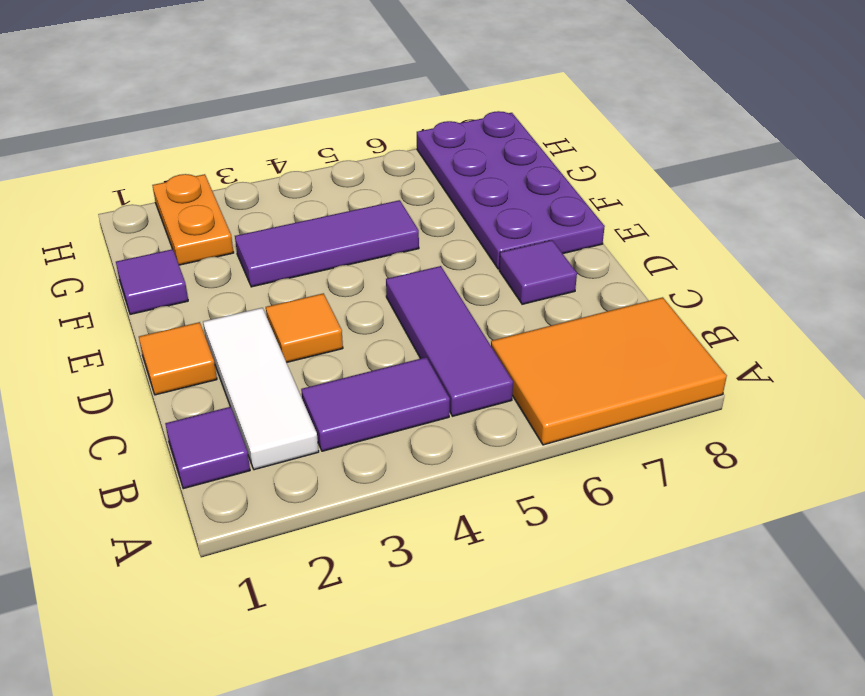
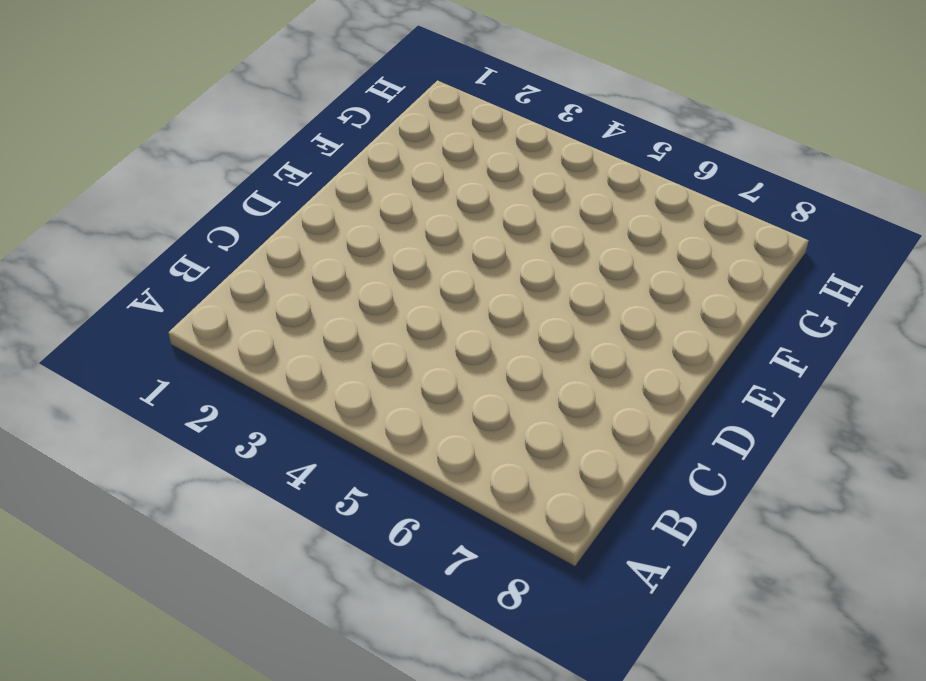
none -> orange 2x3 tile [491,297,727,445]
none -> purple 1x1 tile [165,407,250,489]
none -> white 1x3 tile [203,308,319,470]

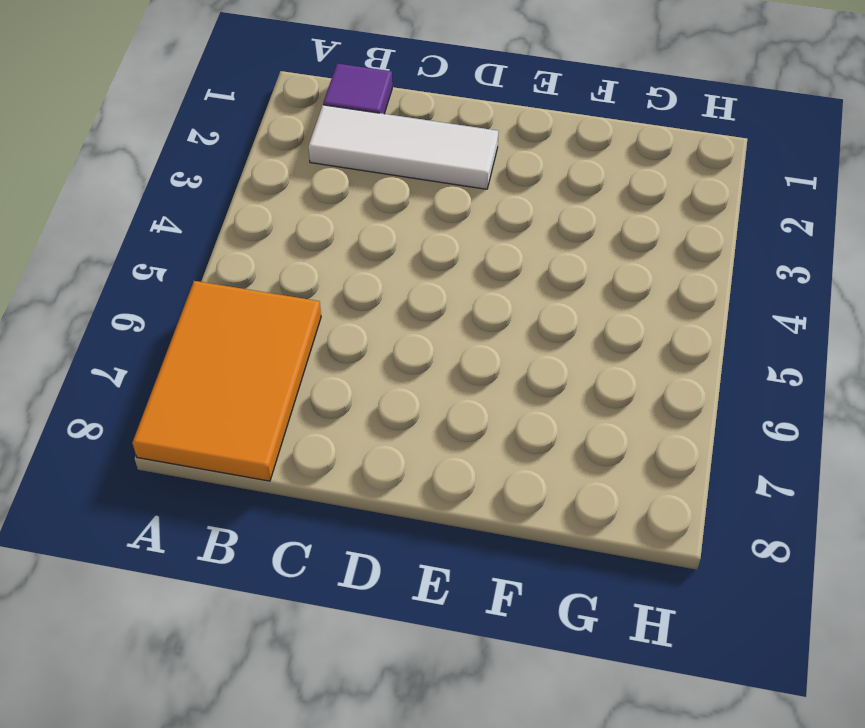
none -> purple 1x2 tile [301,357,450,451]
none -> purple 1x3 tile [386,266,513,416]
none -> orange 1x1 tile [139,322,217,395]

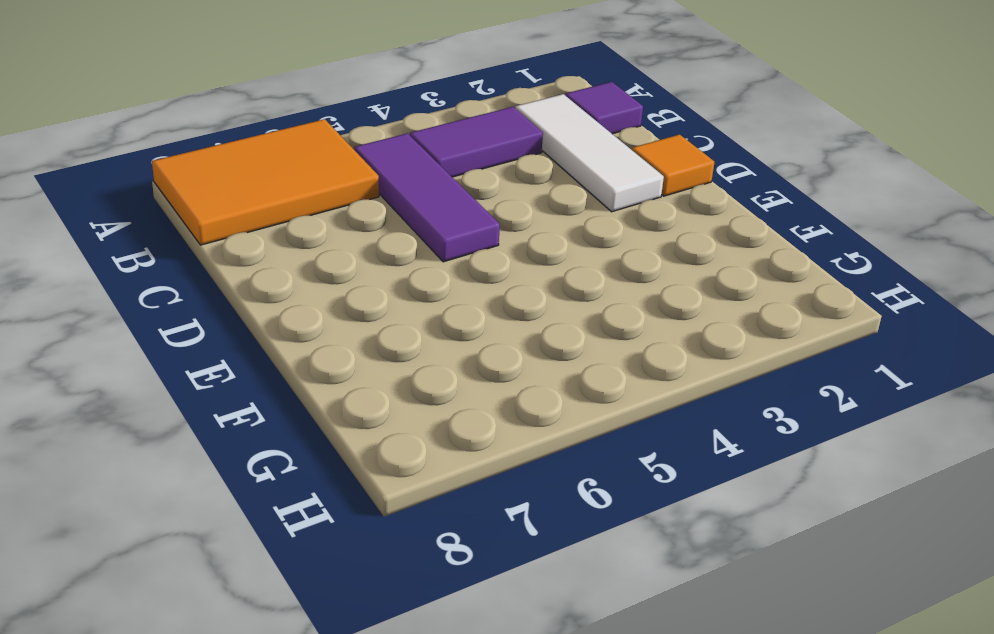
none -> orange 1x1 tile [266,293,343,363]
none -> purple 1x1 tile [499,240,577,304]
none -> purple 2x4 plate [417,111,605,269]

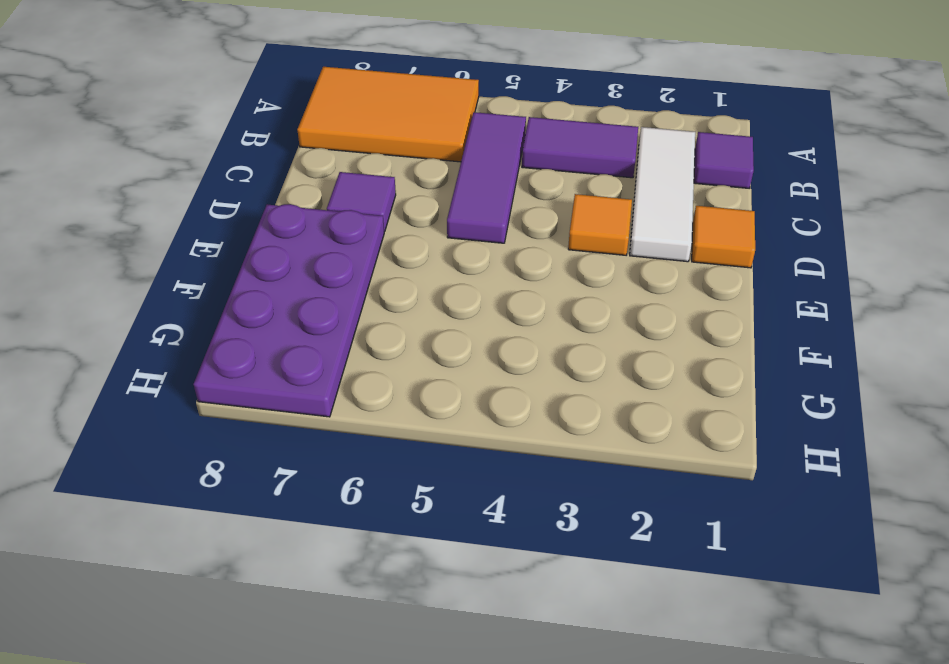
none -> purple 1x1 tile [116,249,188,314]
none -> purple 1x3 tile [235,200,419,287]
none -> orange 1x2 plate [152,174,234,265]

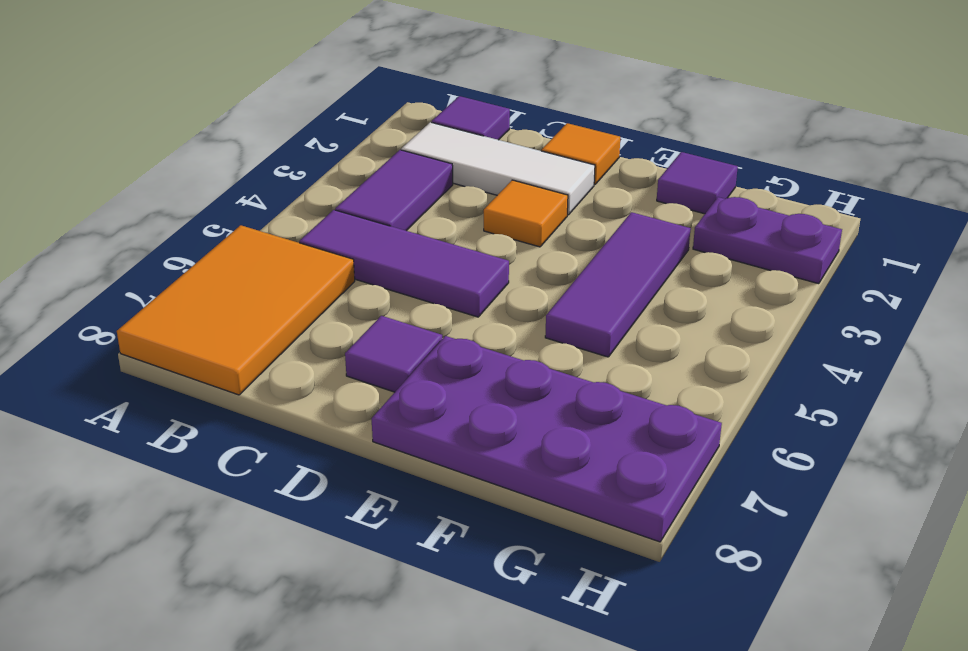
purple 1x2 plate [693,197,842,284] -> orange 1x2 plate [152,174,234,265]

